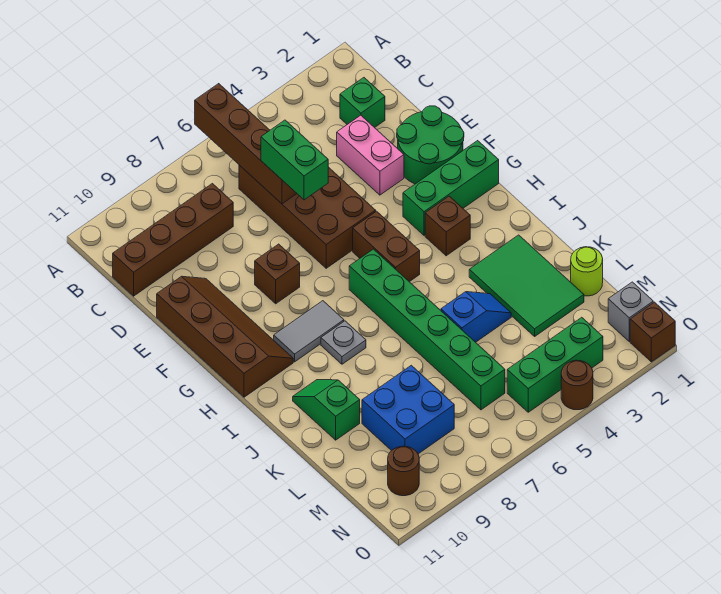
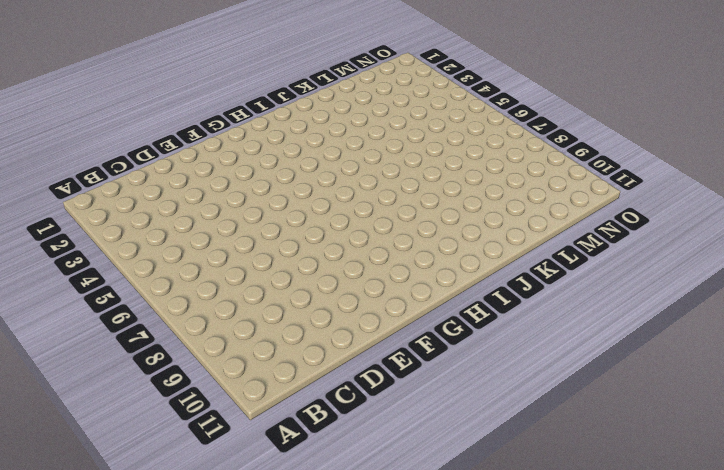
none -> green 1x1 brick [340,78,385,128]
none -> brown 2x4 brick [239,165,376,268]
none -> brown 1x4 brick [113,184,233,296]

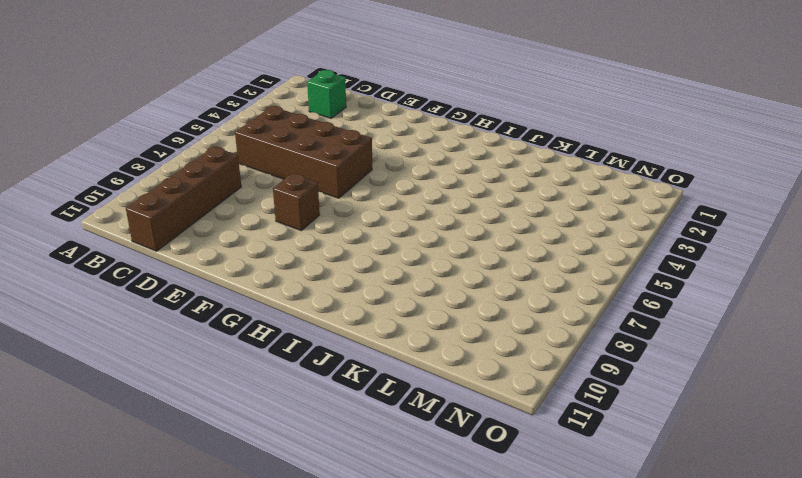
none -> pink 1x2 brick [337,115,404,195]
none -> green 2x2 round brick [397,106,464,184]
none -> brown 2x4 slope [157,276,293,397]

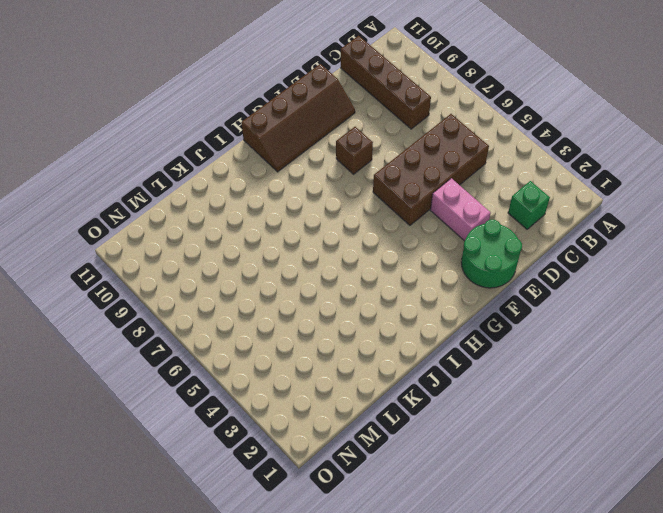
pink 1x2 brick [430,178,491,241] -> pink 1x2 brick turned to [337,115,404,195]
none -> green 1x3 brick [403,141,499,235]
none -> brown 1x2 brick [353,211,420,282]
none -> brown 1x1 brick [425,196,470,256]

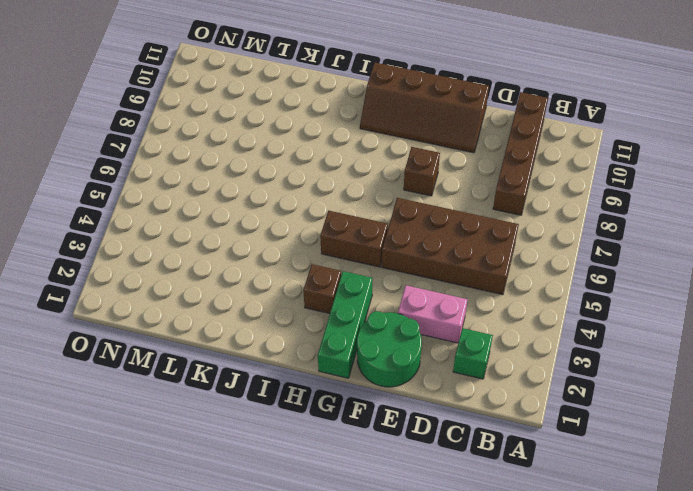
none -> green 1x6 brick [349,249,505,410]
none -> grey 1x2 tile [274,301,344,362]
none -> grey 1x1 plate [321,321,366,364]

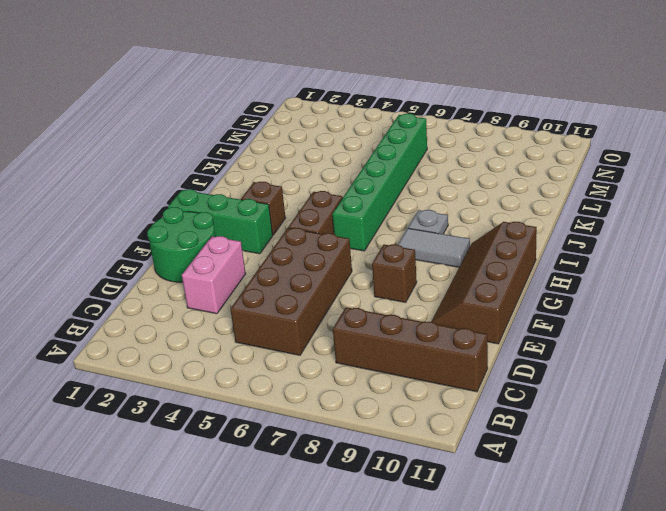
none -> green 1x1 brick [340,78,385,128]
none -> green 2x3 tile [469,235,584,336]
none -> green 1x2 slope [293,380,360,440]

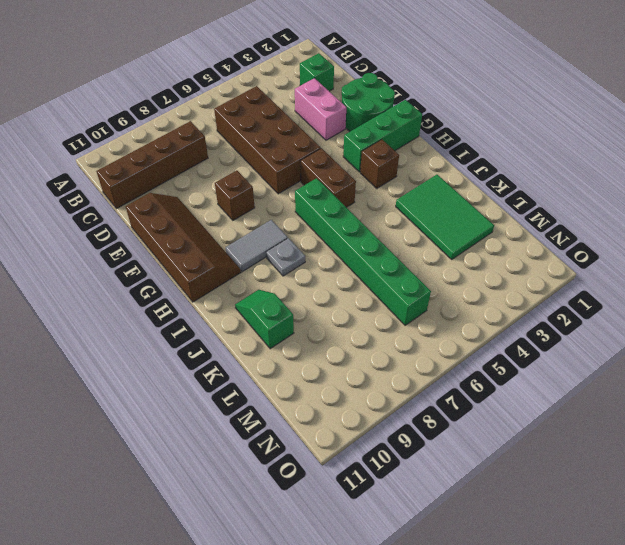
none -> blue 1x2 slope [441,292,511,342]
none -> lime 1x1 round brick [571,247,603,296]
none -> blue 2x2 brick [362,365,454,454]

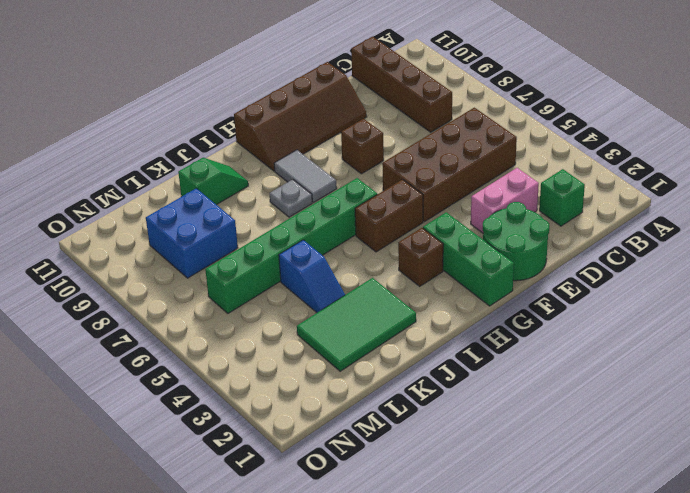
none -> lime 1x1 round brick [571,247,603,296]
none -> grey 1x1 brick [608,282,653,342]
none -> green 1x3 brick [507,317,603,412]

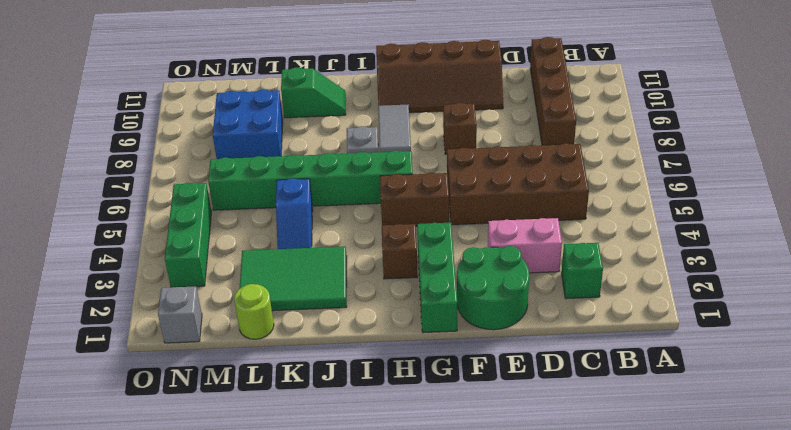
none -> brown 1x1 round brick [388,446,419,496]
none -> brown 1x1 brick [630,302,675,362]
none -> brown 1x1 round brick [561,360,593,410]

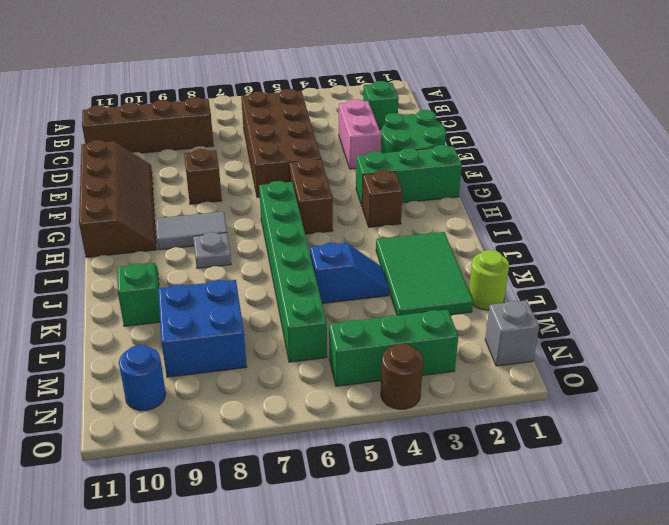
blue 1x1 round brick [119,345,166,411] -> brown 1x1 round brick [388,446,419,496]
none -> brown 1x1 brick [630,302,675,362]
none -> brown 1x4 brick [195,84,297,204]
none -> green 1x2 brick [261,120,328,200]

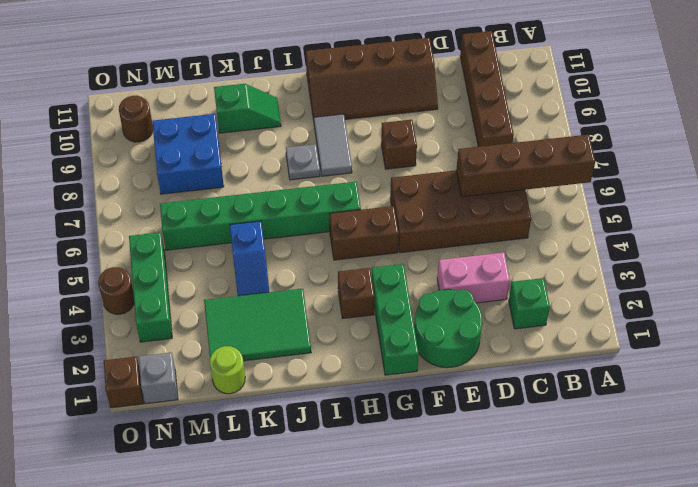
none -> green 1x2 brick [261,120,328,200]

